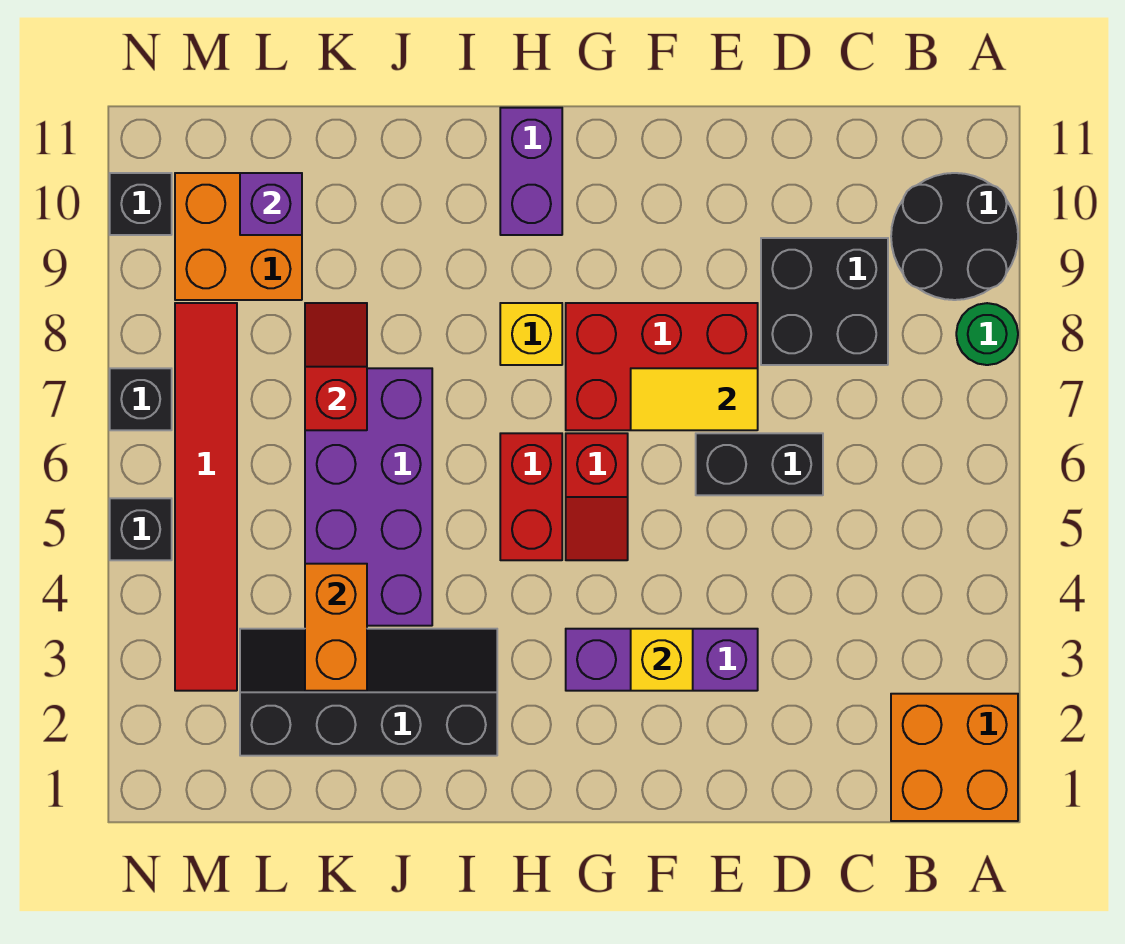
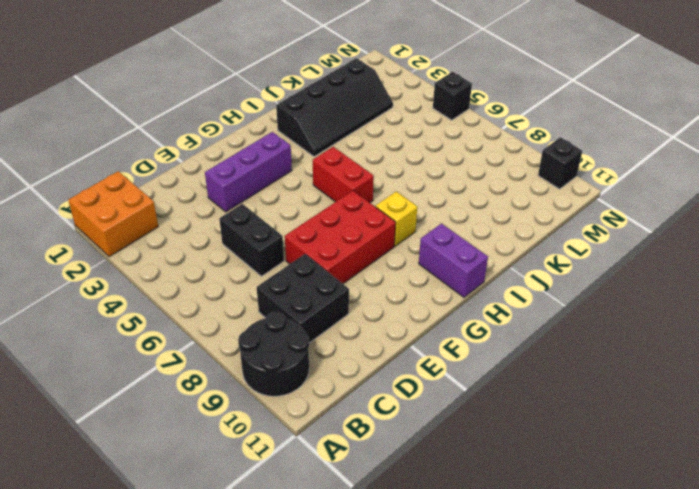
black 1x2 brick [219,204,284,276] -> black 1x2 brick turned to [696,433,823,495]
none -> green 1x1 round brick [956,303,1018,365]
none -> red 1x2 slope [566,433,628,560]
none -> purple 2x4 brick [305,368,432,626]

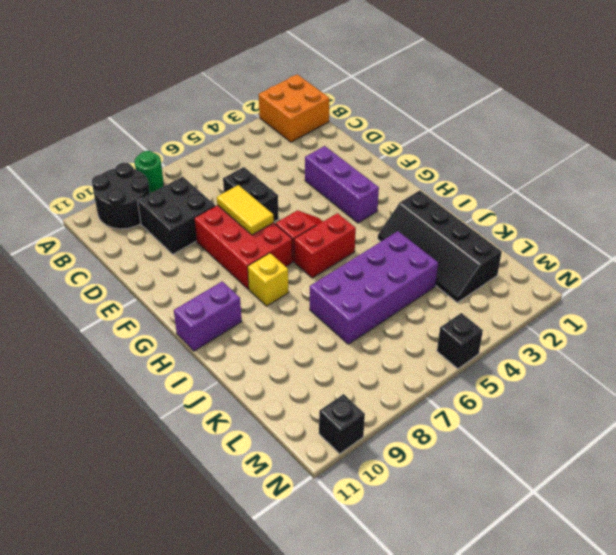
none -> orange 2x2 brick [175,173,302,300]
none -> red 1x6 tile [175,303,237,691]
none -> black 1x1 brick [110,368,172,430]

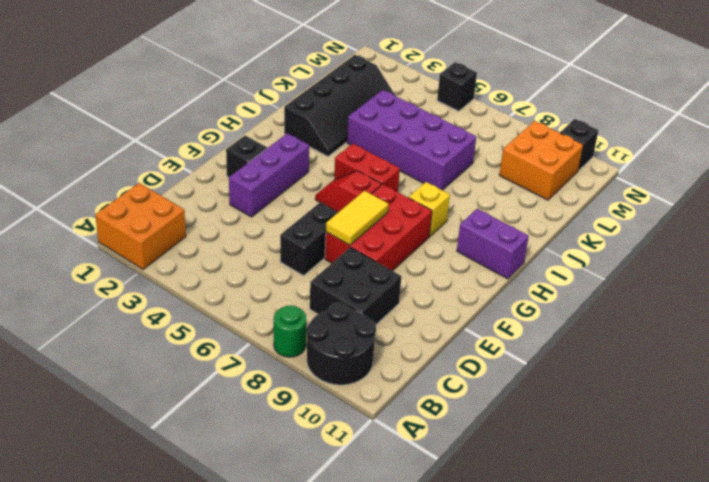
black 1x1 brick [226,136,267,177] -> black 1x1 brick moved to [110,368,172,430]
none -> red 1x6 tile [175,303,237,691]
none -> yellow 1x1 brick [631,629,693,691]
none -> orange 1x2 brick [305,564,367,691]

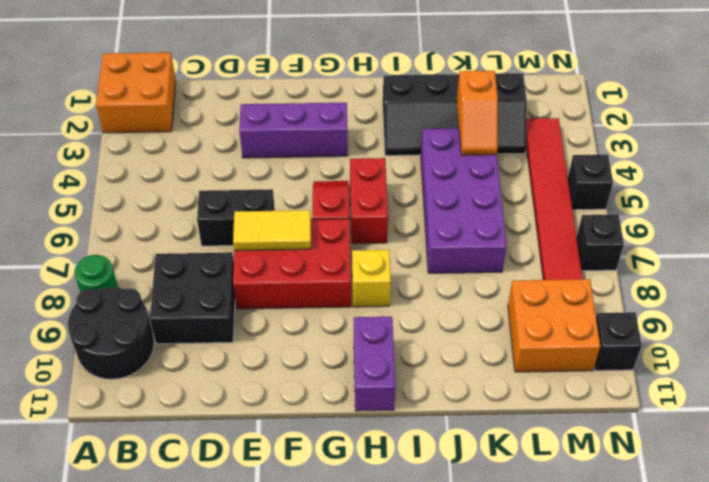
orange 1x2 slope [457,70,498,155] -> orange 1x2 brick [305,564,367,691]
none -> yellow 1x1 brick [631,629,693,691]
none -> red 1x2 slope [305,303,367,430]
none -> purple 1x1 brick [240,173,302,235]

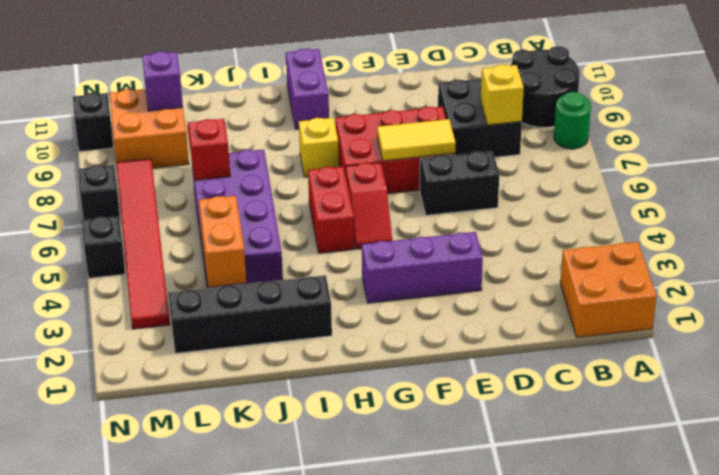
yellow 1x1 brick [481,65,524,125] -> yellow 1x1 brick moved to [631,629,693,691]

